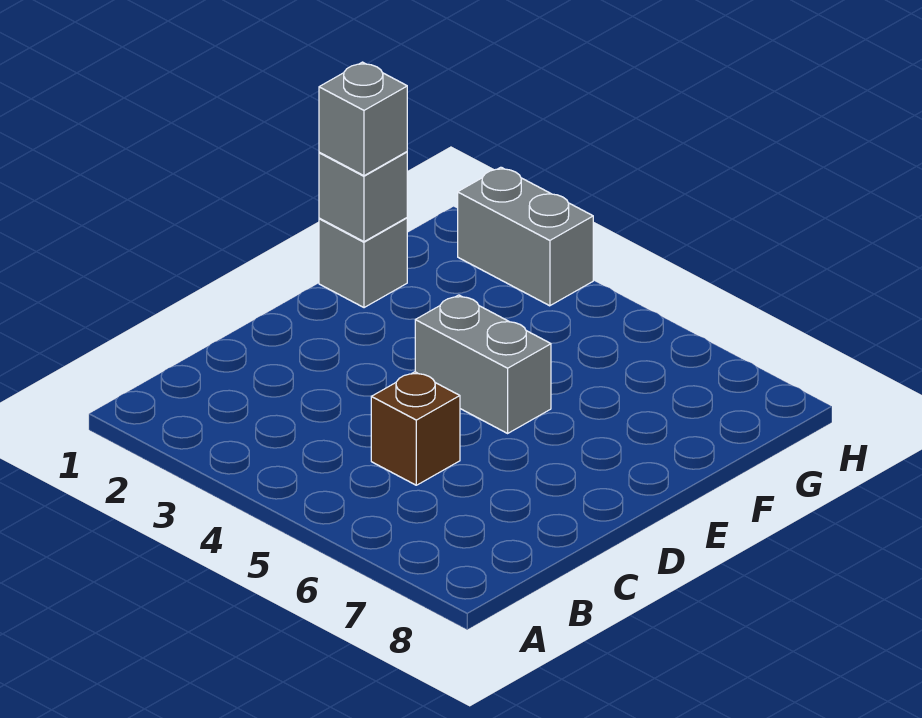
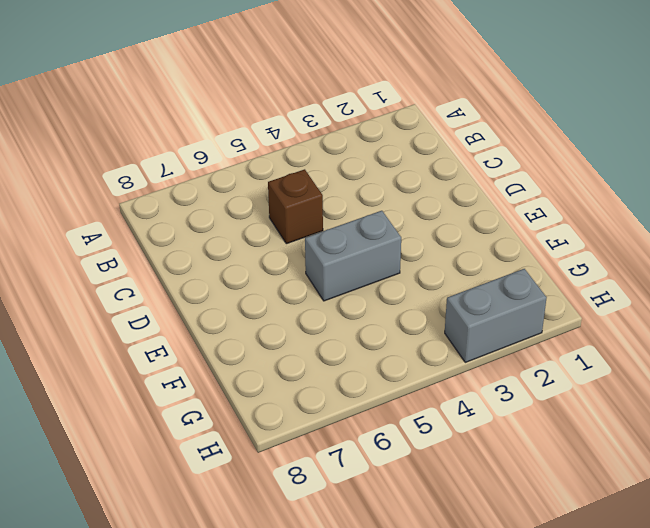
none -> grey 1x1 brick [319,218,407,308]
none -> grey 1x1 brick [319,152,407,242]

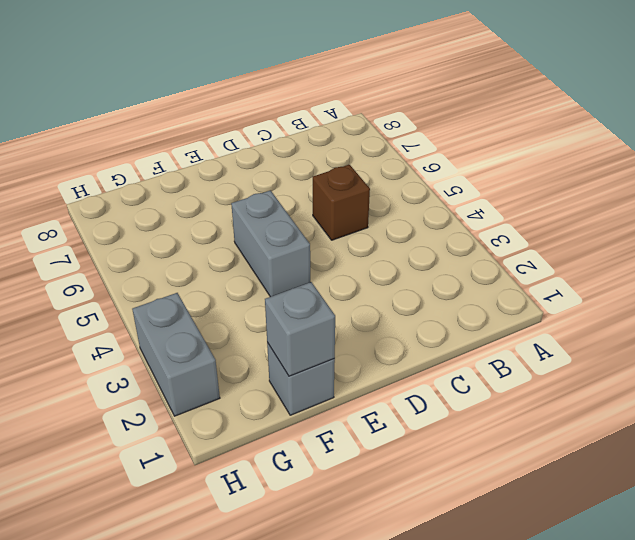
none -> grey 1x1 brick [319,62,407,176]

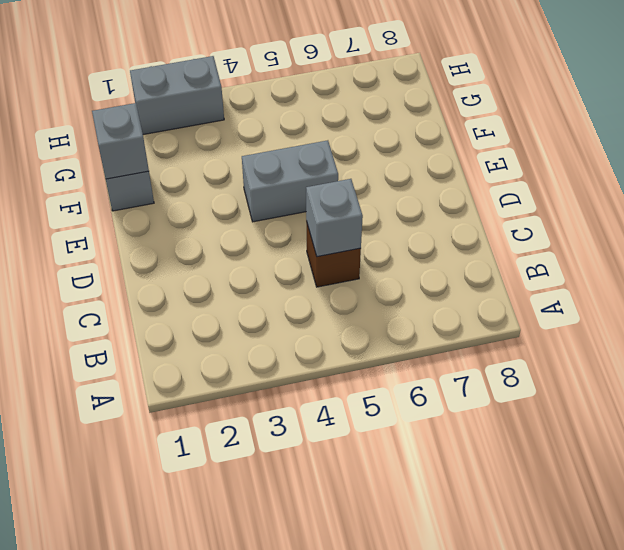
grey 1x1 brick [306,179,363,257] -> grey 1x1 brick moved to [319,62,407,176]

